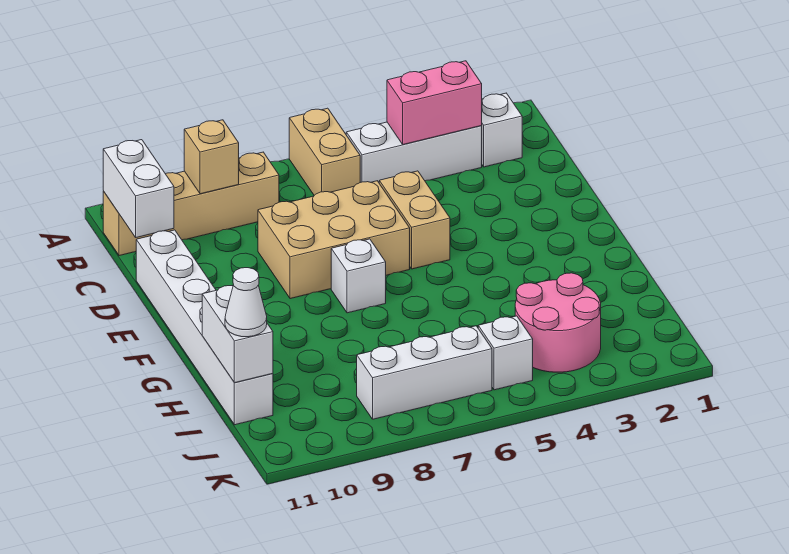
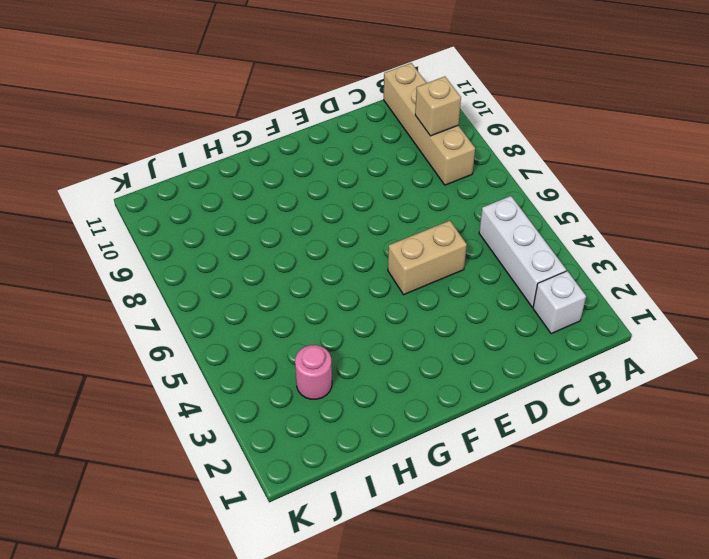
pink 1x1 round brick [295,345,332,399] -> pink 2x2 round brick [515,273,601,372]
none -> tan 1x2 brick [289,108,360,195]
none -> tan 2x3 brick [258,181,410,299]
none -> white 1x6 brick [136,230,273,425]

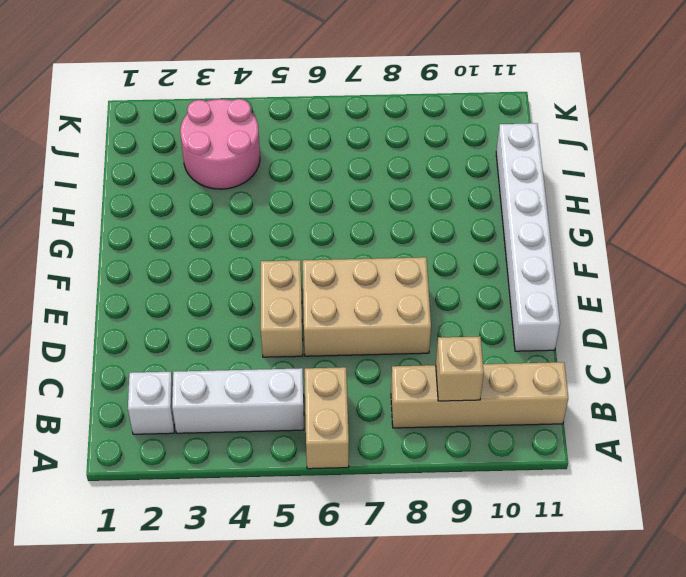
none -> white 1x1 brick [331,239,386,313]
none -> white 1x1 brick [478,316,533,390]
none -> white 1x3 brick [357,326,492,419]

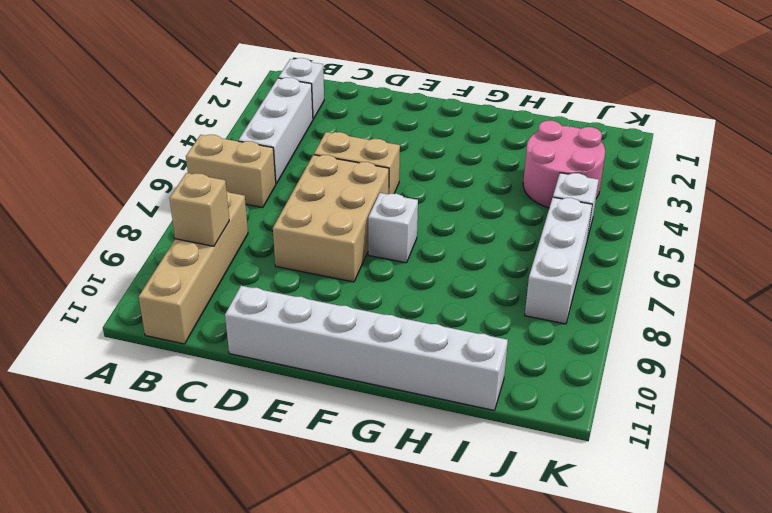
none -> pink 1x2 brick [387,61,482,144]
none -> white 1x2 brick [103,140,174,237]
none -> white 1x2 brick [202,286,273,383]

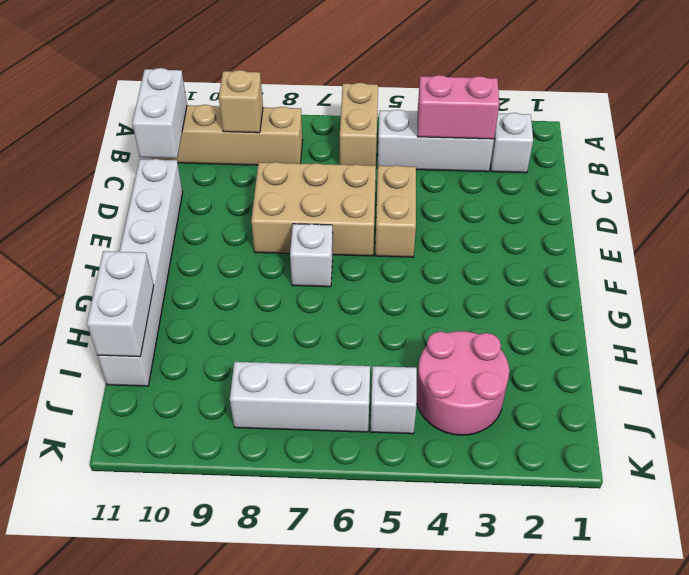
none -> white 1x1 cone [225,268,267,337]

